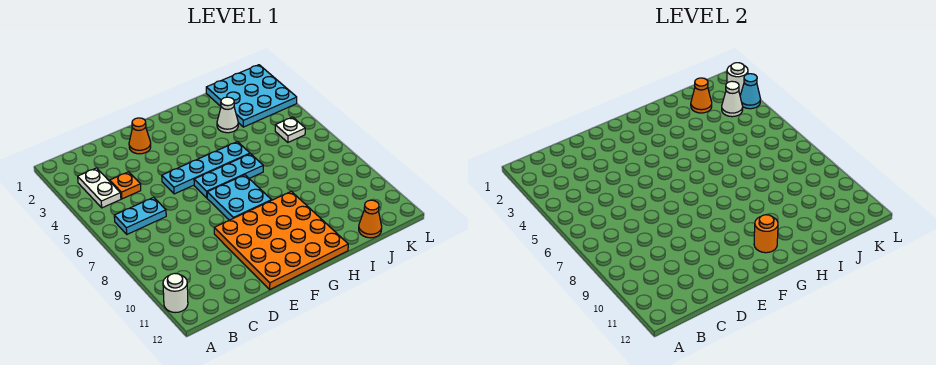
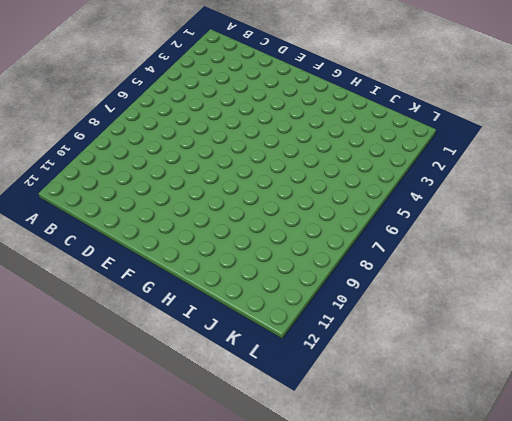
none -> white 1x1 round brick [163,273,188,313]
none -> white 1x2 plate [78,168,121,208]
none -> cyan 1x2 plate [114,197,166,234]

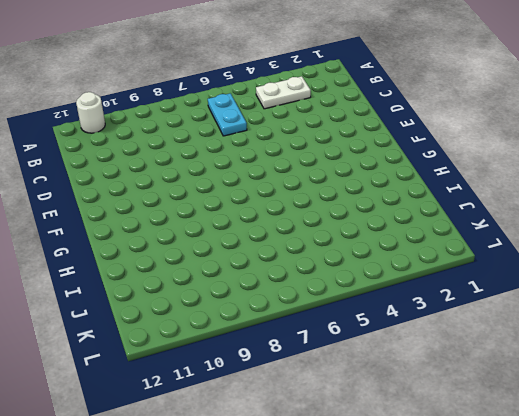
none -> orange 1x1 plate [110,172,141,199]
none -> orange 1x1 cone [129,118,151,154]
none -> cyan 1x4 plate [162,142,250,194]

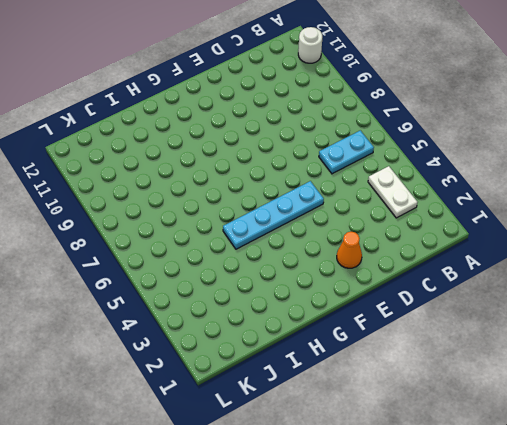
none -> orange 1x1 plate [110,172,141,199]
none -> orange 4x4 plate [214,191,348,289]
none -> cyan 1x3 plate [194,154,263,198]

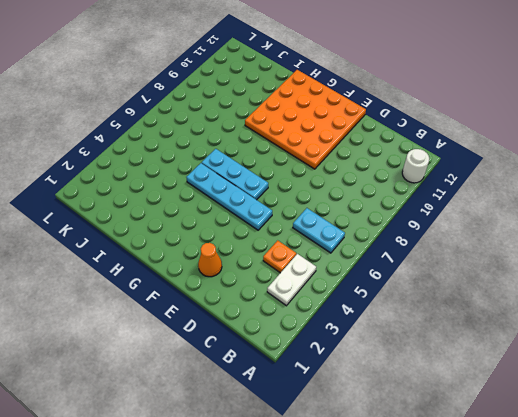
none -> cyan 2x2 plate [207,175,271,220]
none -> white 1x1 cone [217,97,238,133]
none -> cyan 3x3 plate [206,65,297,127]

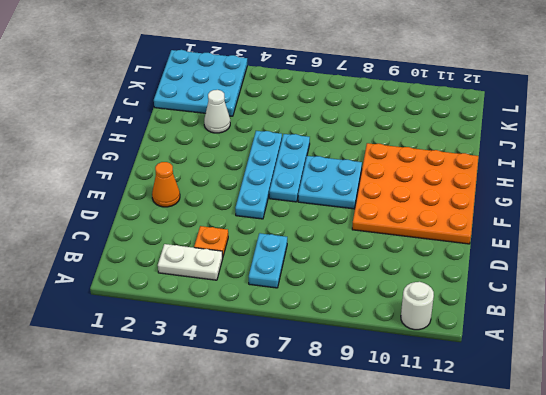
none -> orange 1x1 cone [359,200,382,238]
none -> white 1x1 plate [275,117,305,142]
none -> orange 1x1 round brick [754,215,778,253]

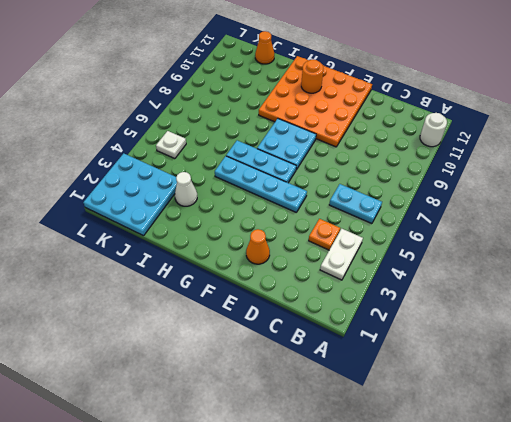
none -> orange 1x1 cone [691,78,712,113]
none -> white 1x1 cone [722,81,743,117]
none -> white 1x1 round brick [727,63,748,95]

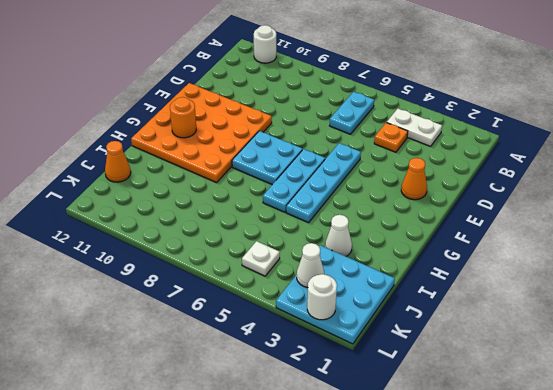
none -> orange 1x1 cone [691,78,712,113]
none -> cyan 1x1 cone [740,74,760,109]

